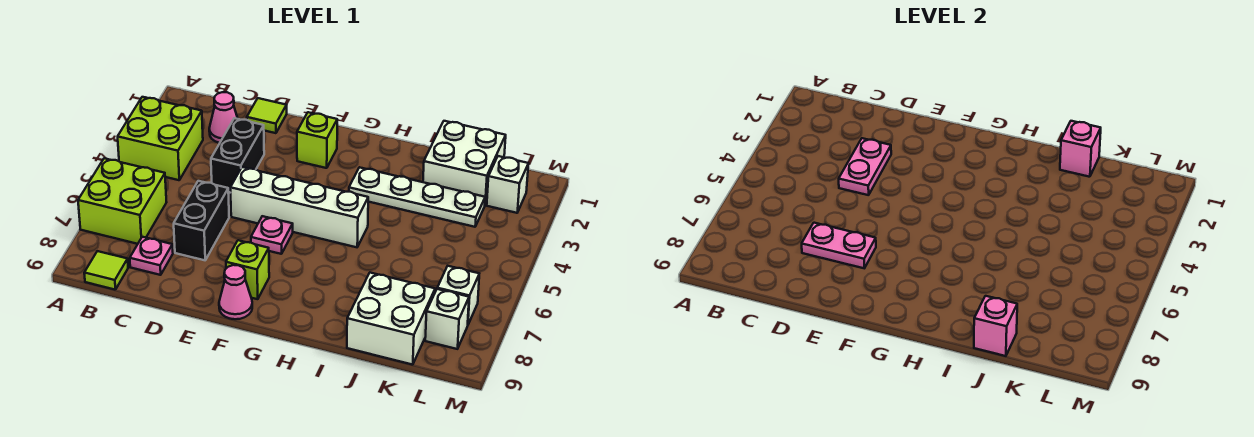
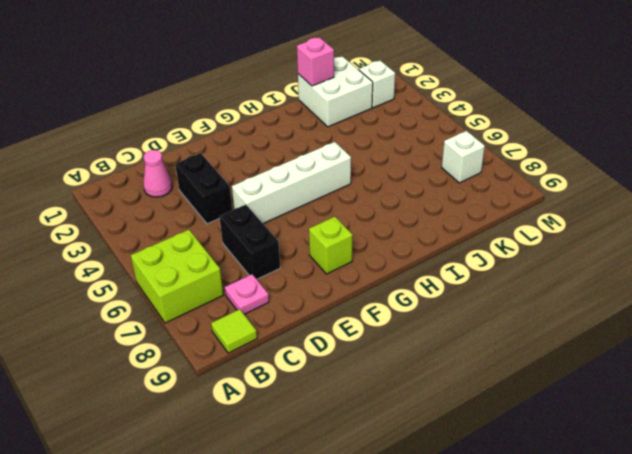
none -> lime 2x2 brick [118,97,203,180]
none -> lime 1x1 tile [247,98,287,133]
none -> lime 1x1 brick [297,112,337,168]

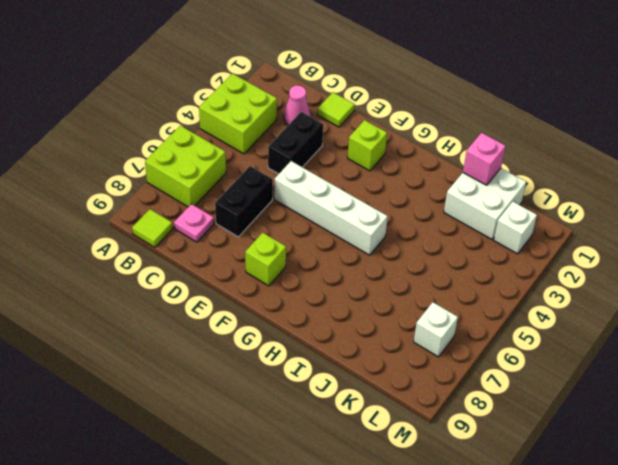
none -> pink 1x1 plate [251,216,293,254]
none -> pink 1x1 cone [219,265,252,319]
none -> white 1x4 plate [349,167,485,227]

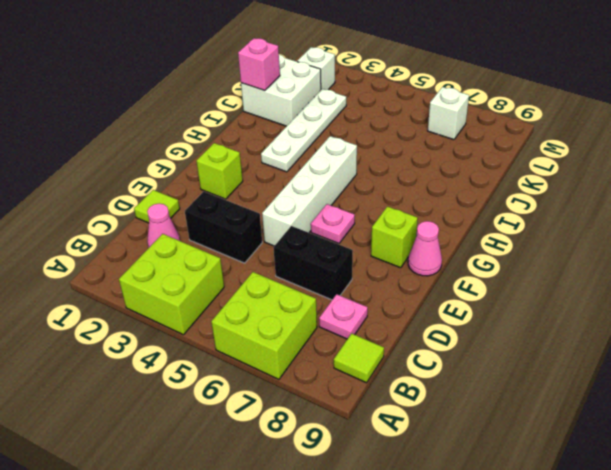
none -> white 2x2 brick [347,273,435,365]
none -> white 1x1 brick [425,289,469,349]
none -> pink 1x2 plate [839,138,891,195]

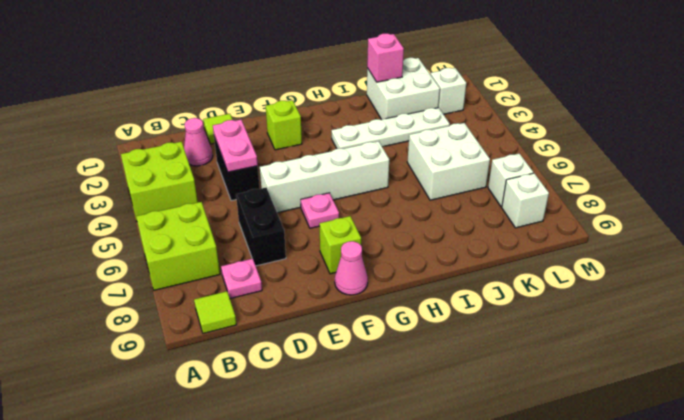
white 2x2 brick [407,123,490,200] -> white 2x2 brick moved to [347,273,435,365]
none -> pink 1x2 plate [802,223,876,268]
none -> pink 1x1 brick [974,296,1017,356]

